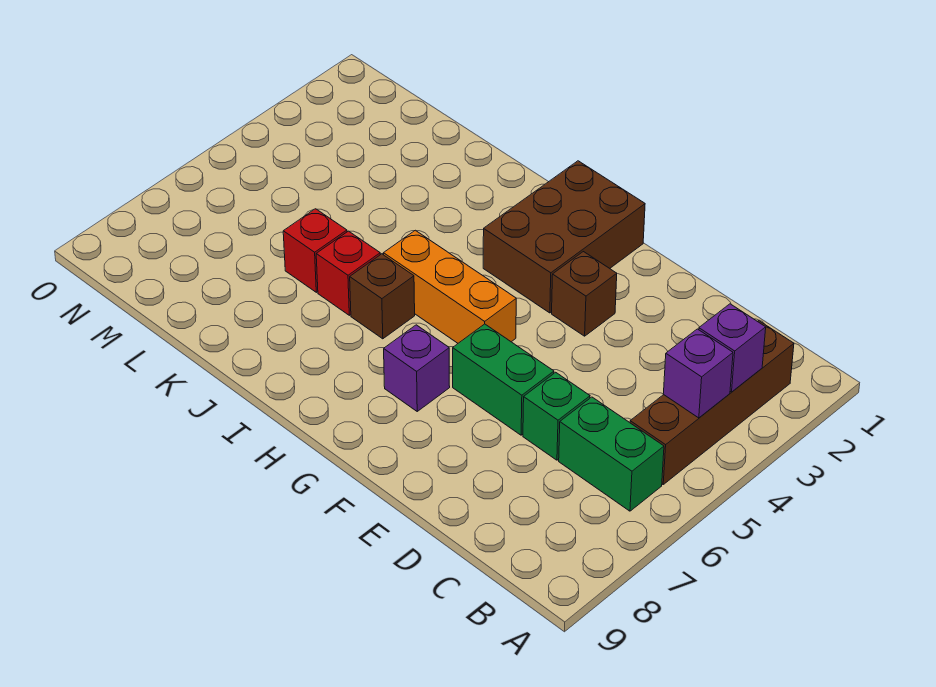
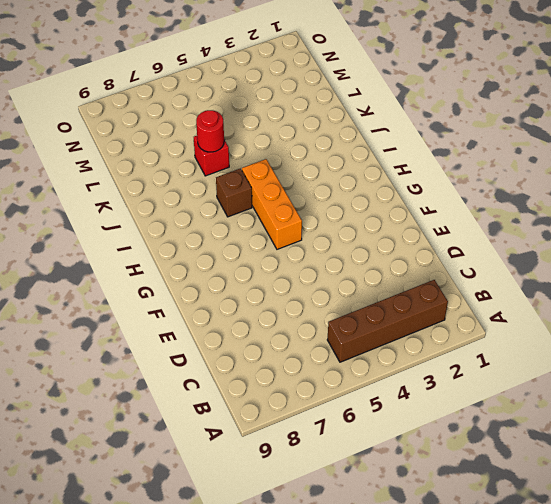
red 1x1 round brick [196,110,224,152] -> none
none -> green 1x2 brick [559,397,664,511]
none -> green 1x1 brick [523,372,590,460]
none -> green 1x2 brick [453,324,554,435]

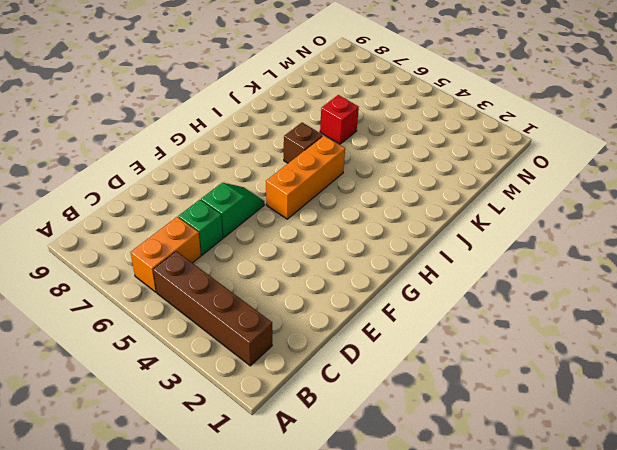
orange 1x2 brick [131,217,201,292] -> green 1x2 brick [559,397,664,511]
green 1x2 slope [201,183,264,238] -> green 1x2 brick [453,324,554,435]
none -> brown 1x1 brick [552,252,617,336]
none -> brown 2x3 brick [483,161,645,313]
none -> purple 1x1 brick [384,325,450,411]

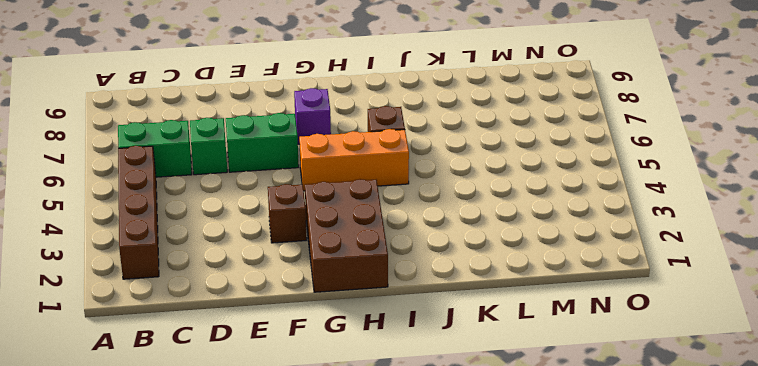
none -> red 1x1 brick [316,231,380,315]
none -> red 1x1 brick [283,209,347,292]
none -> purple 1x1 brick [699,304,766,392]

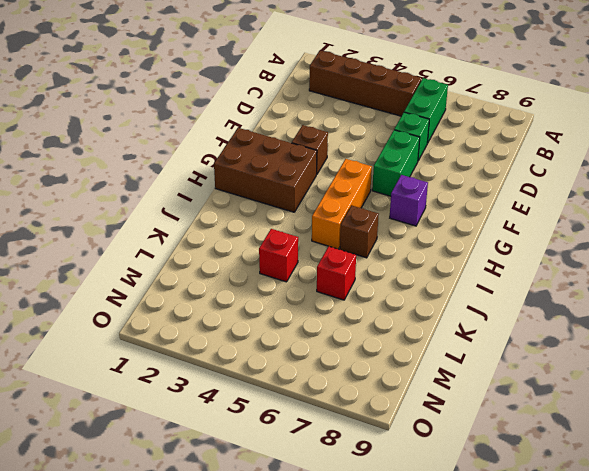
red 1x1 brick [259,229,298,282] -> red 1x1 brick moved to [316,231,380,315]
none -> purple 1x1 brick [699,304,766,392]
none -> purple 1x1 brick [664,329,733,418]

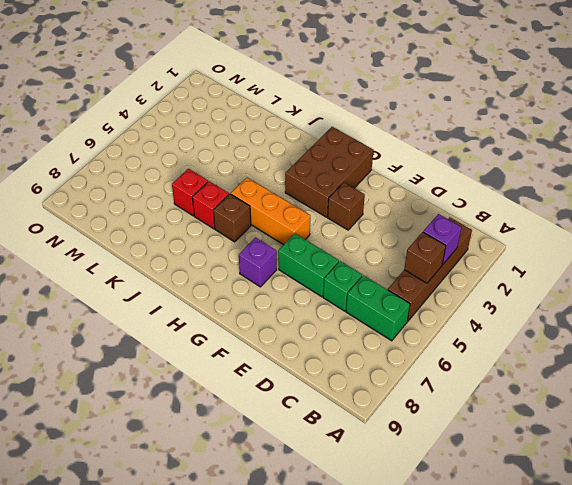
brown 1x1 brick [404,232,446,283] -> purple 1x1 brick [664,329,733,418]

